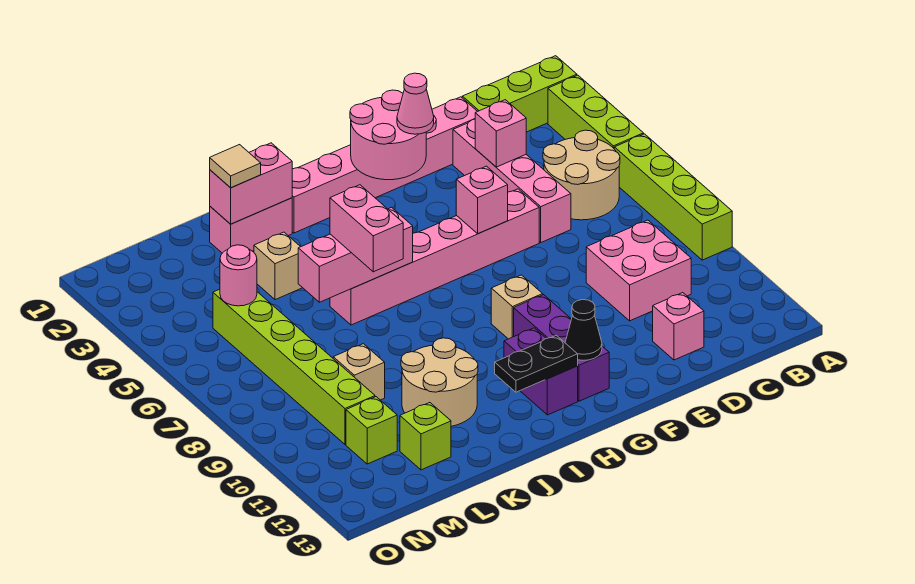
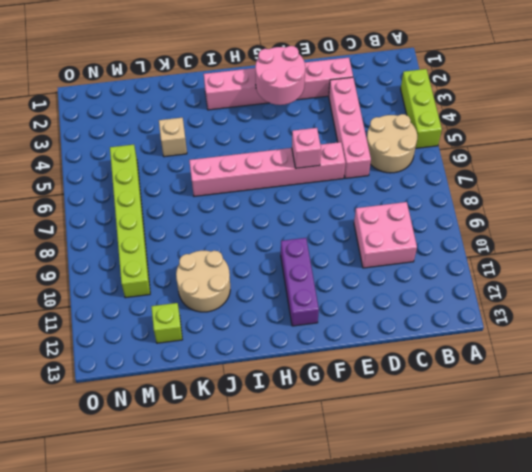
none -> lime 1x3 brick [462,56,577,132]
none -> lime 1x4 brick [614,134,732,260]
none -> pink 1x1 brick [653,293,704,360]
none -> tan 1x1 brick [491,275,543,339]

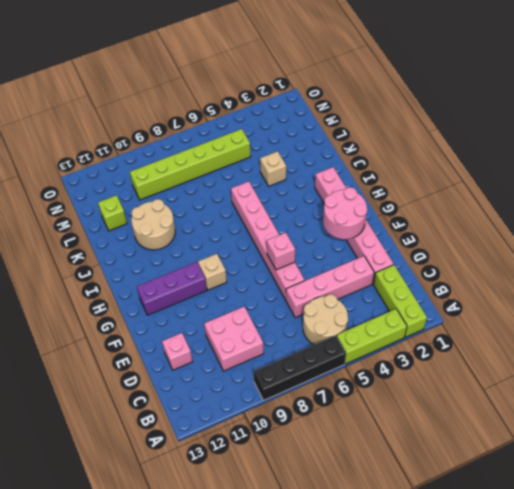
black 1x4 brick [254,335,346,401] -> lime 1x4 brick [614,134,732,260]
none -> purple 1x2 brick [504,328,578,415]
none -> pink 1x2 brick [209,198,292,253]
none -> tan 1x1 brick [333,344,385,400]
none -> lime 1x1 brick [346,397,397,464]

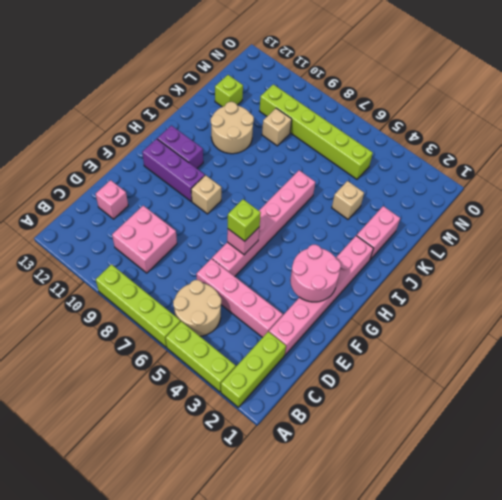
lime 1x1 brick [228,199,261,241] -> lime 1x1 brick moved to [346,397,397,464]
none -> pink 1x1 brick [475,100,526,167]
none -> black 1x1 cone [565,300,602,360]
none -> black 1x2 plate [495,335,578,392]
none -> pink 1x3 brick [298,207,413,302]

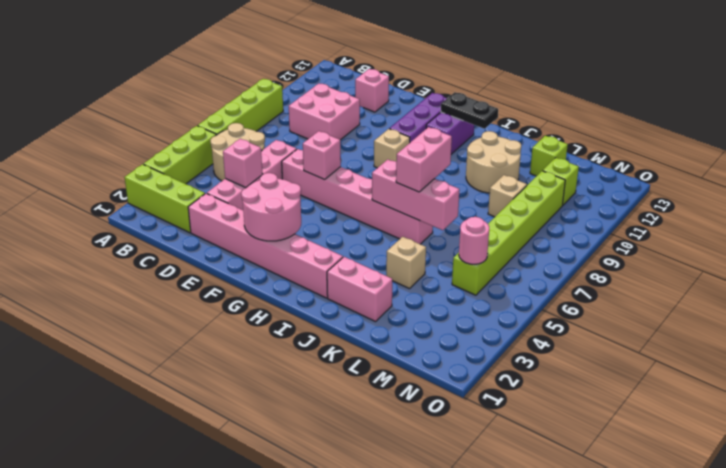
none -> black 1x1 cone [565,300,602,360]
none -> pink 1x2 brick [210,143,292,224]
none -> pink 1x1 cone [397,73,434,134]
none -> tan 1x1 tile [210,145,261,188]

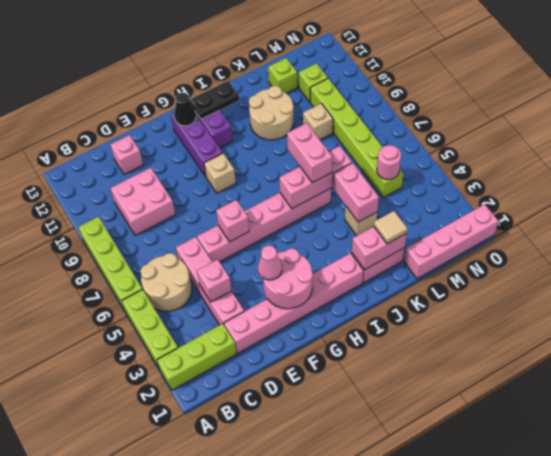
pink 1x2 brick [333,163,379,222] -> none
pink 1x4 brick [404,204,498,279] -> none

